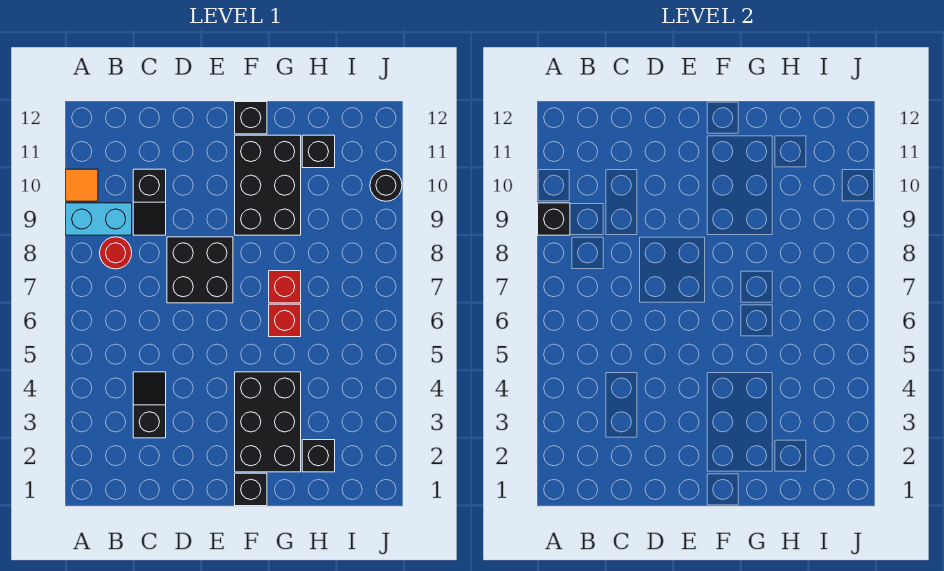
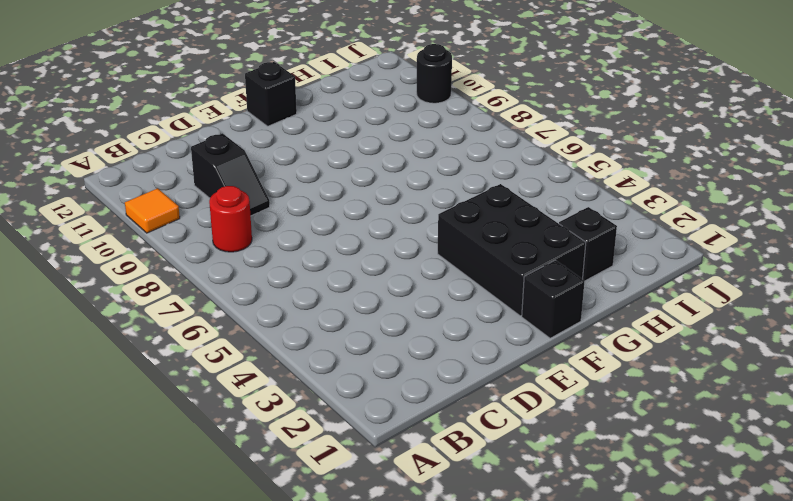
none -> cyan 1x2 brick [66,203,132,235]
none -> black 1x2 slope [133,372,166,438]
none -> black 2x2 brick [167,237,233,303]

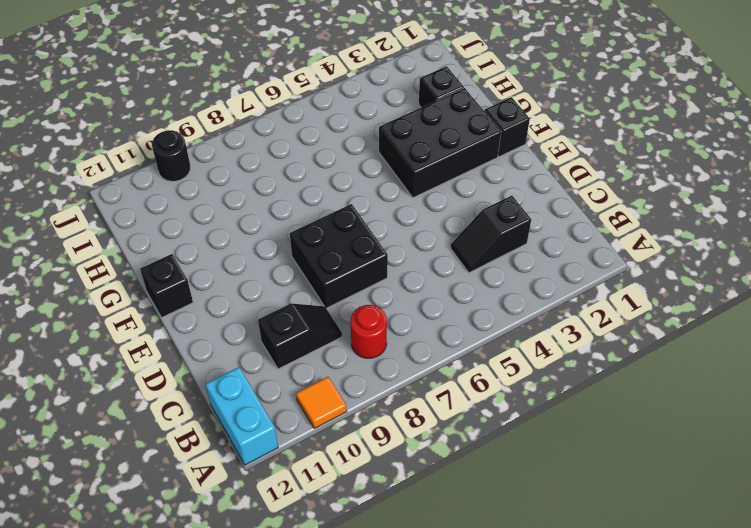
cyan 1x2 brick [206,367,278,465] -> cyan 1x2 brick moved to [66,203,132,235]
none -> black 2x3 brick [235,135,301,235]
none -> red 1x1 brick [269,304,301,337]
none -> red 1x1 brick [269,271,301,303]

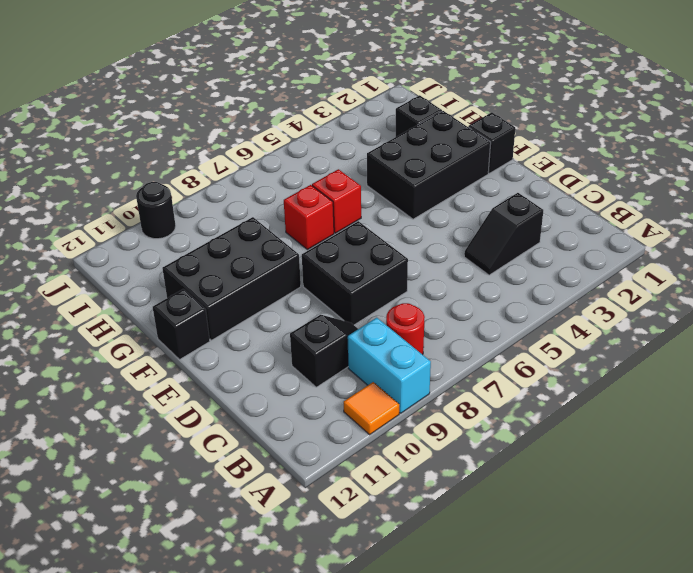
none -> black 1x1 brick [302,135,335,168]
none -> black 1x1 brick [538,203,570,235]

